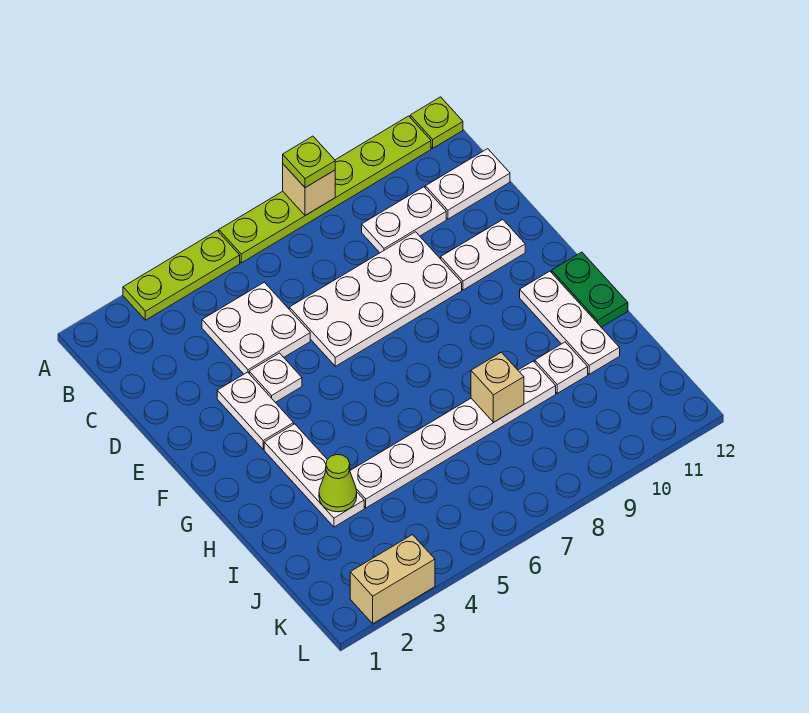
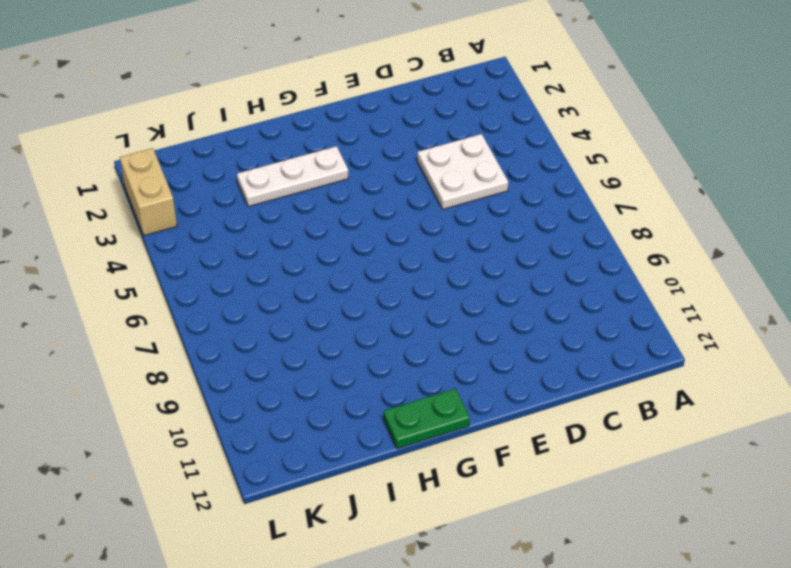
none -> lime 1x3 plate [123,231,240,320]
none -> lime 1x6 plate [219,116,431,263]
none -> lime 1x1 plate [410,97,463,148]

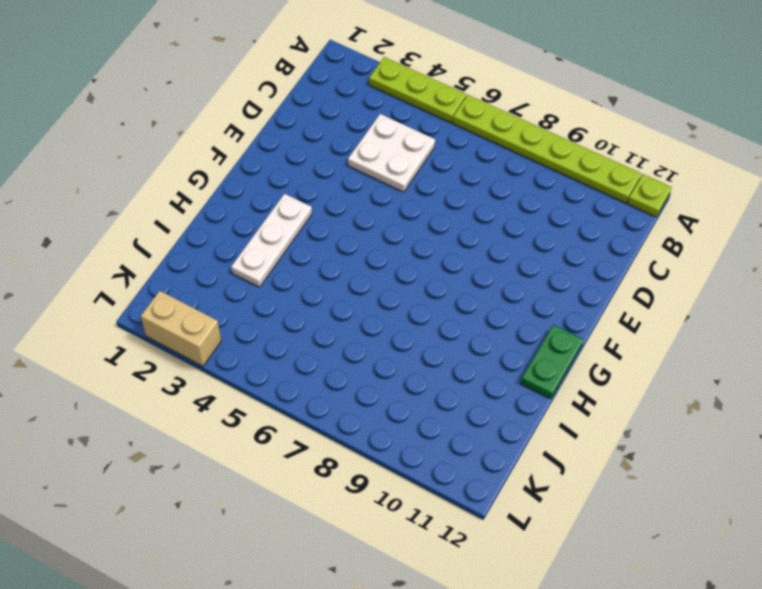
none -> white 1x2 plate [362,187,446,253]
none -> white 1x2 plate [425,149,510,219]
none -> white 2x4 plate [289,232,462,366]

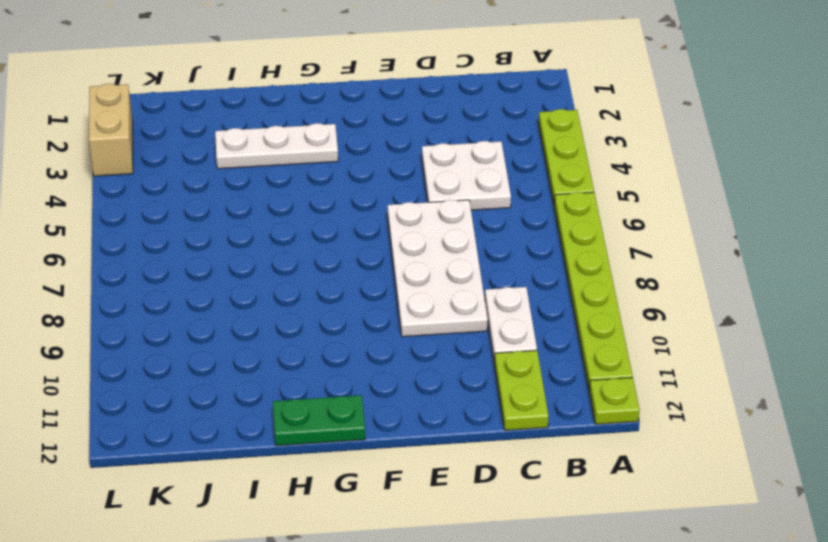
lime 1x2 plate [495,350,549,430] -> white 1x2 plate [425,149,510,219]
none -> white 1x2 plate [217,372,294,449]
none -> white 1x1 plate [249,353,302,402]
none -> white 1x2 plate [441,220,525,290]

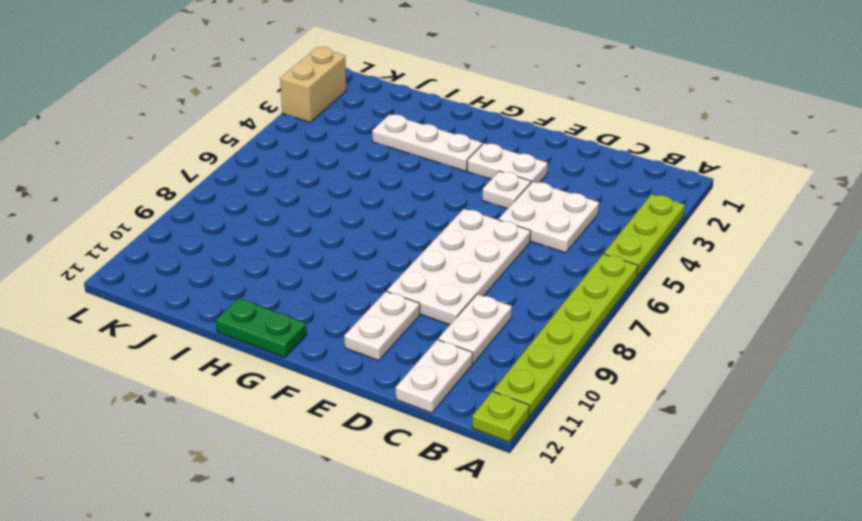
none -> white 1x3 plate [520,271,620,374]
none -> white 1x6 plate [350,361,556,508]
none -> white 1x1 plate [535,342,588,393]

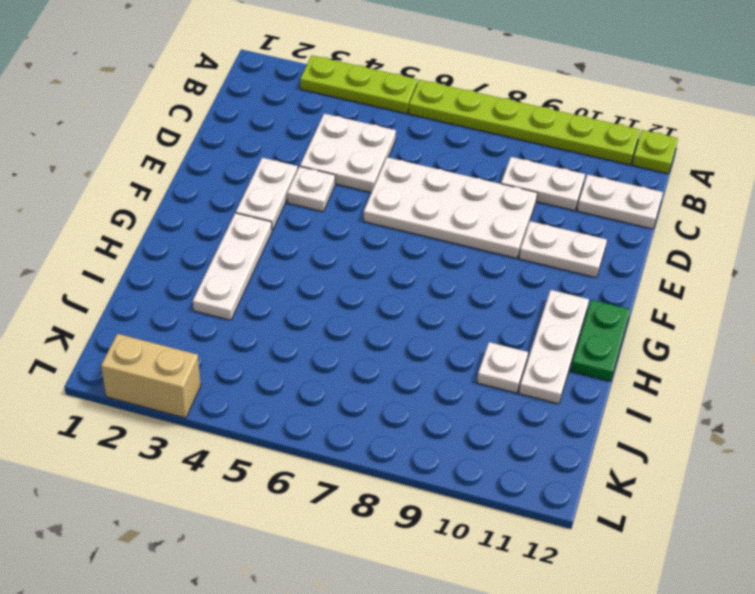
none -> white 1x6 plate [350,361,556,508]
none -> tan 1x1 brick [283,164,335,216]
none -> lime 1x1 cone [319,455,357,512]

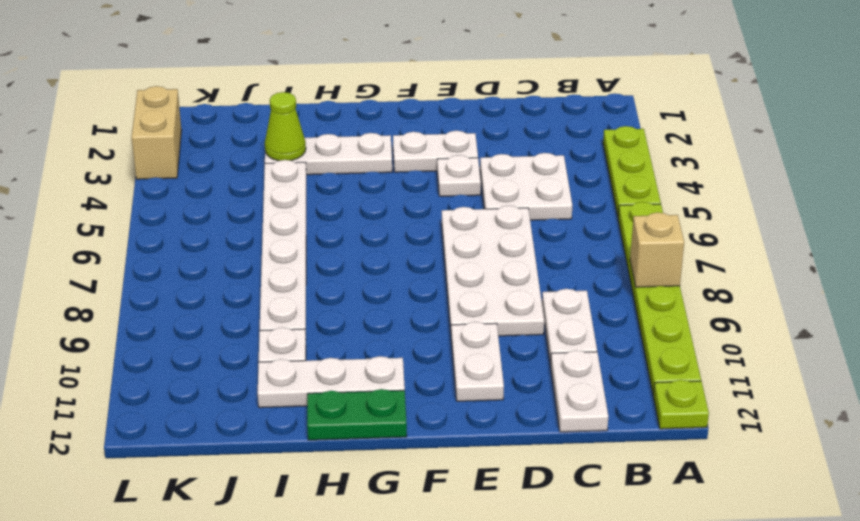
none -> tan 1x1 brick [471,352,524,423]
none -> lime 1x1 plate [283,136,335,188]

